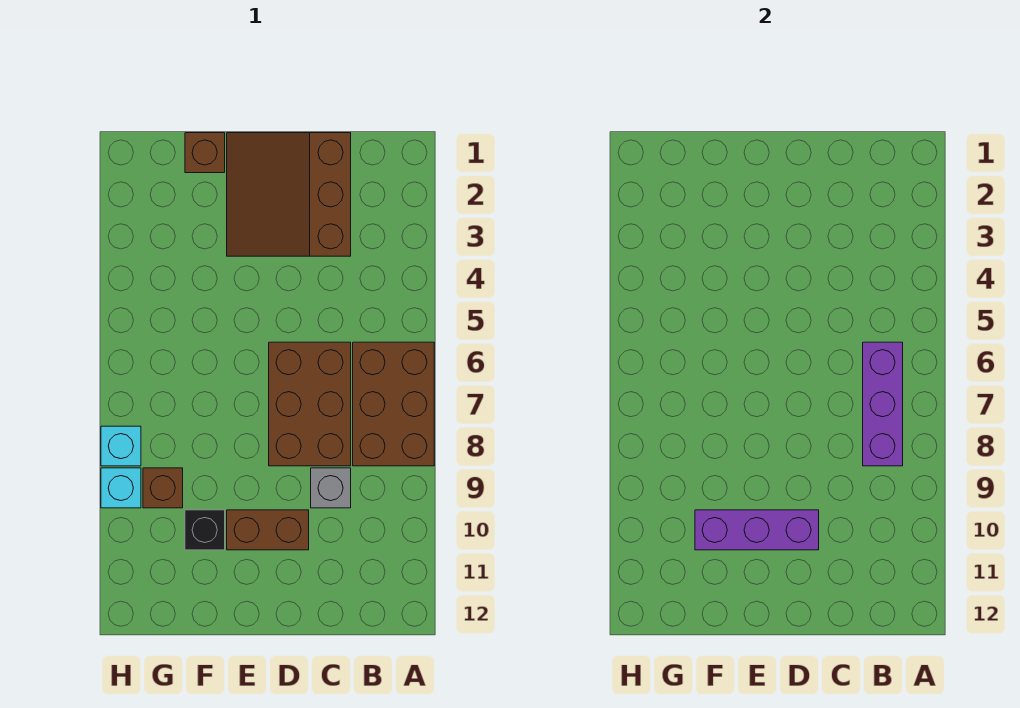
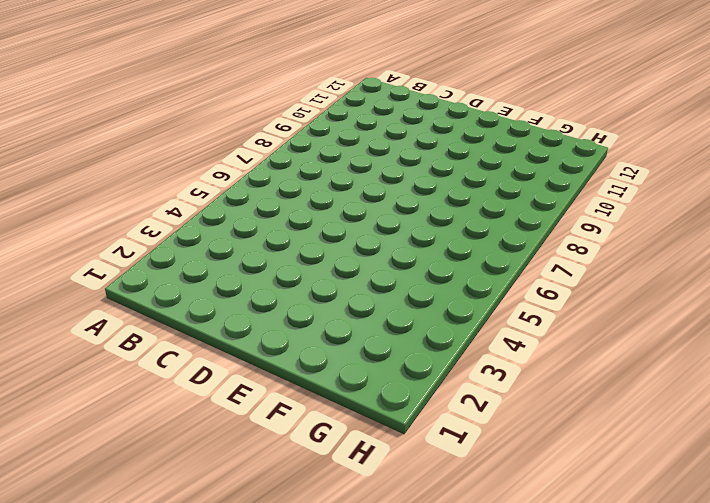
none -> brown 2x3 brick [353,342,434,466]
none -> brown 3x3 slope [227,133,351,256]
none -> brown 2x3 brick [269,342,351,466]

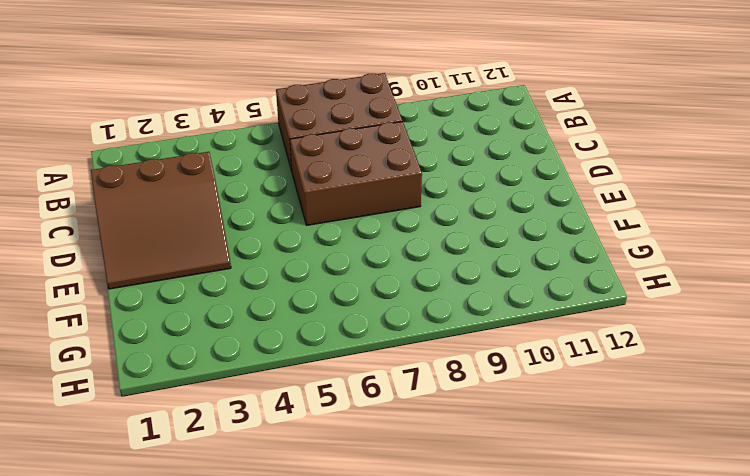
none -> grey 1x1 brick [311,468,351,508]
none -> brown 1x2 brick [227,510,309,550]
none -> brown 1x1 brick [185,133,225,173]

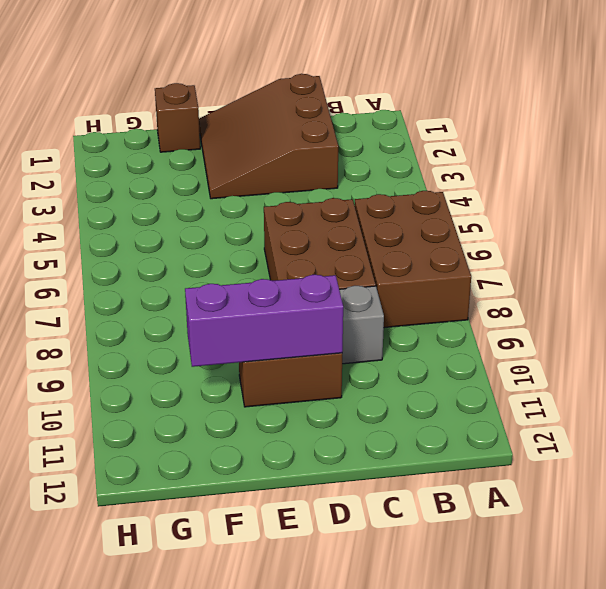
none -> black 1x1 brick [185,510,225,550]
none -> brown 1x1 brick [143,468,183,508]
none -> cyan 1x1 brick [101,426,141,466]

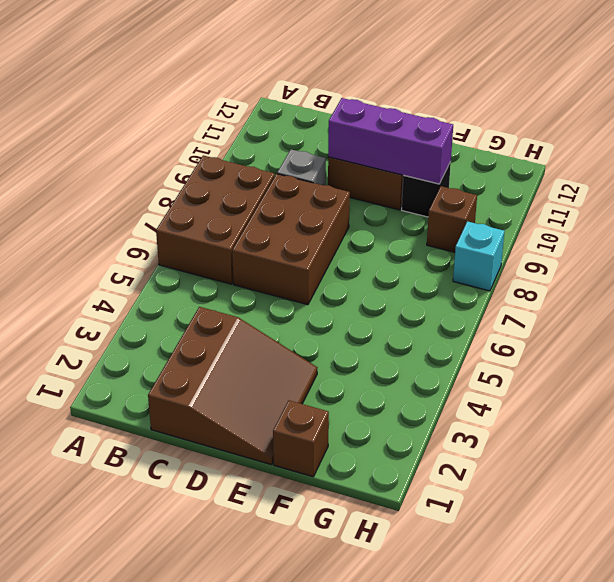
none -> cyan 1x1 brick [101,468,141,508]
none -> purple 1x3 brick [863,342,903,466]

